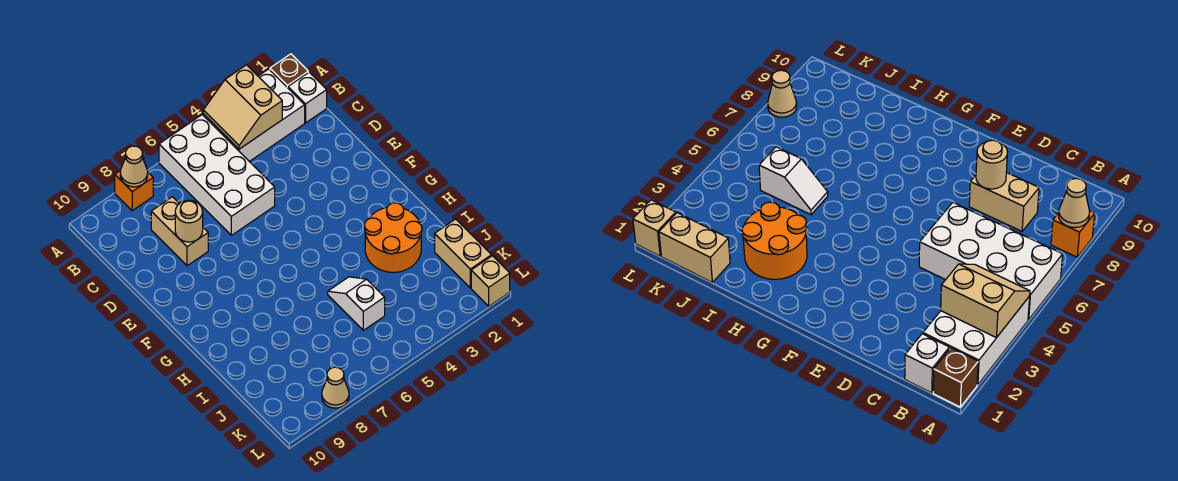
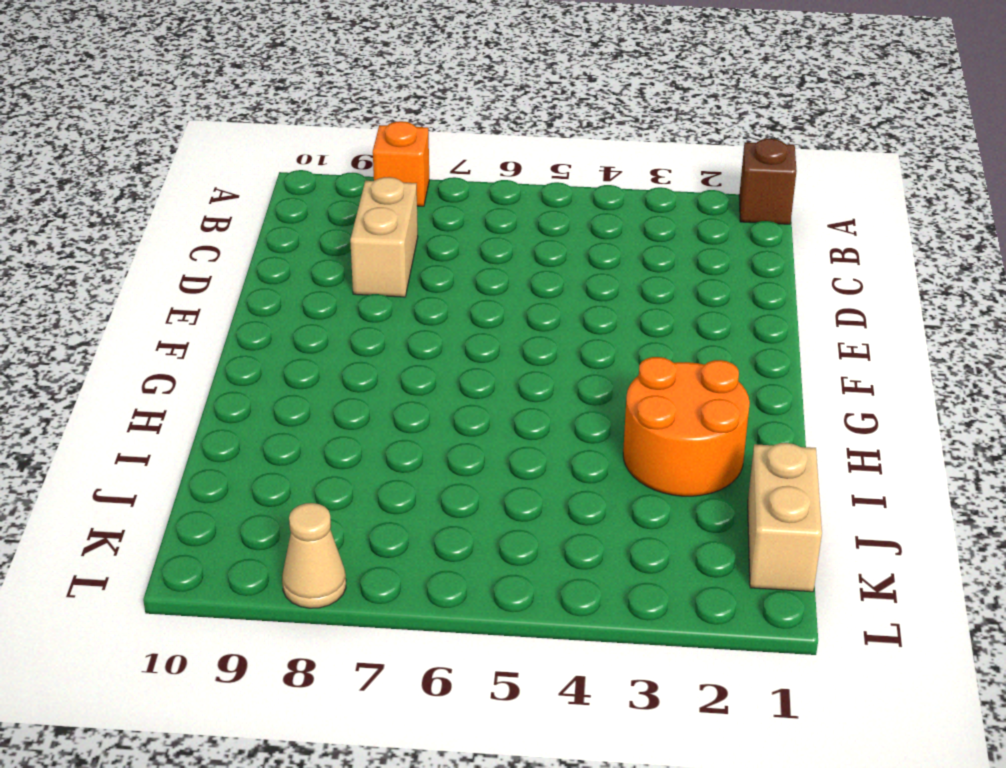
none -> white 2x3 brick [203,69,305,162]
none -> white 2x4 brick [159,115,275,235]
none -> white 1x1 brick [288,72,327,123]

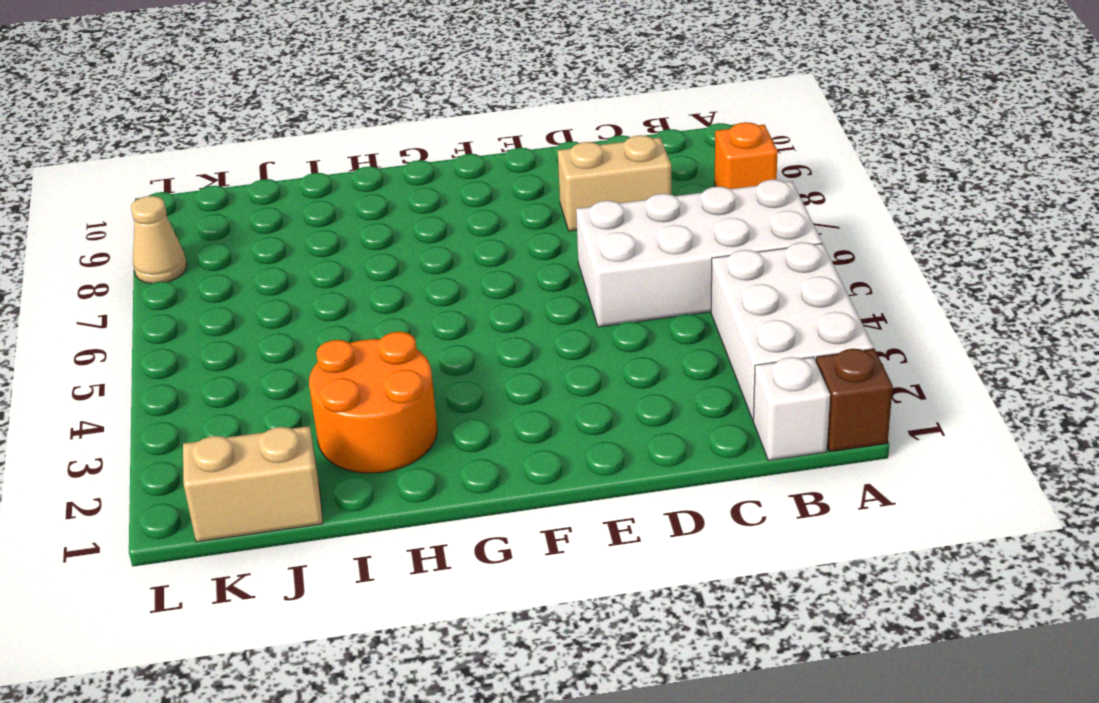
none -> white 1x2 slope [328,277,385,330]
none -> tan 1x1 brick [471,256,510,306]
none -> tan 2x2 slope [203,65,282,149]

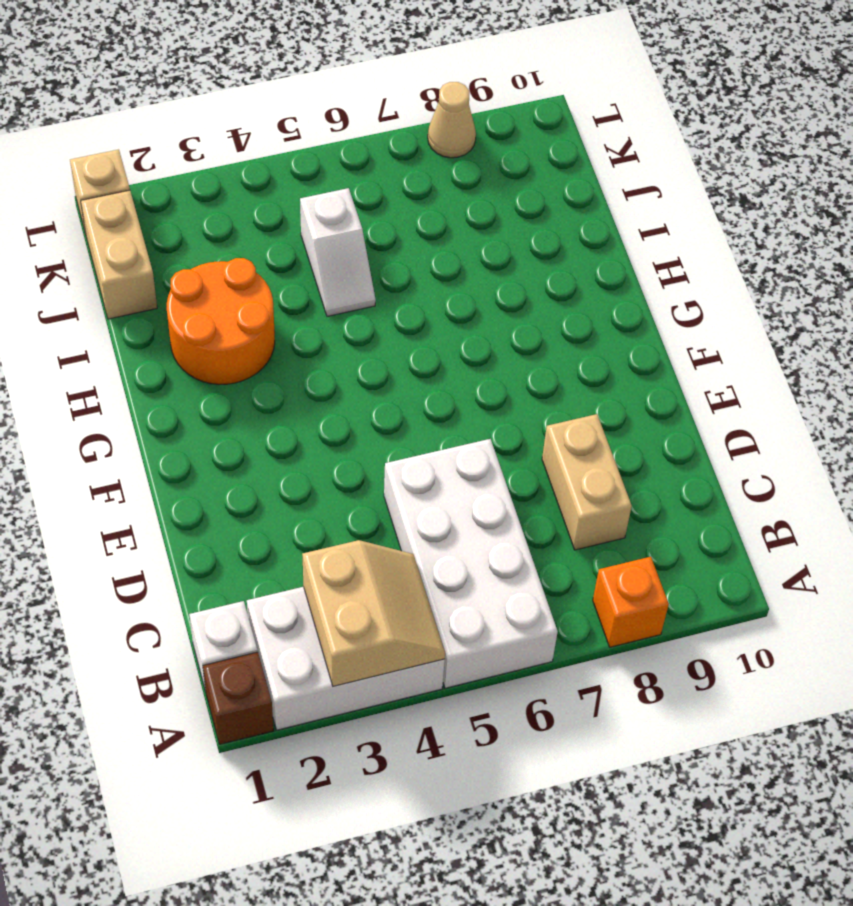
none -> tan 1x1 cone [120,146,148,187]
none -> tan 1x1 round brick [175,200,203,242]

